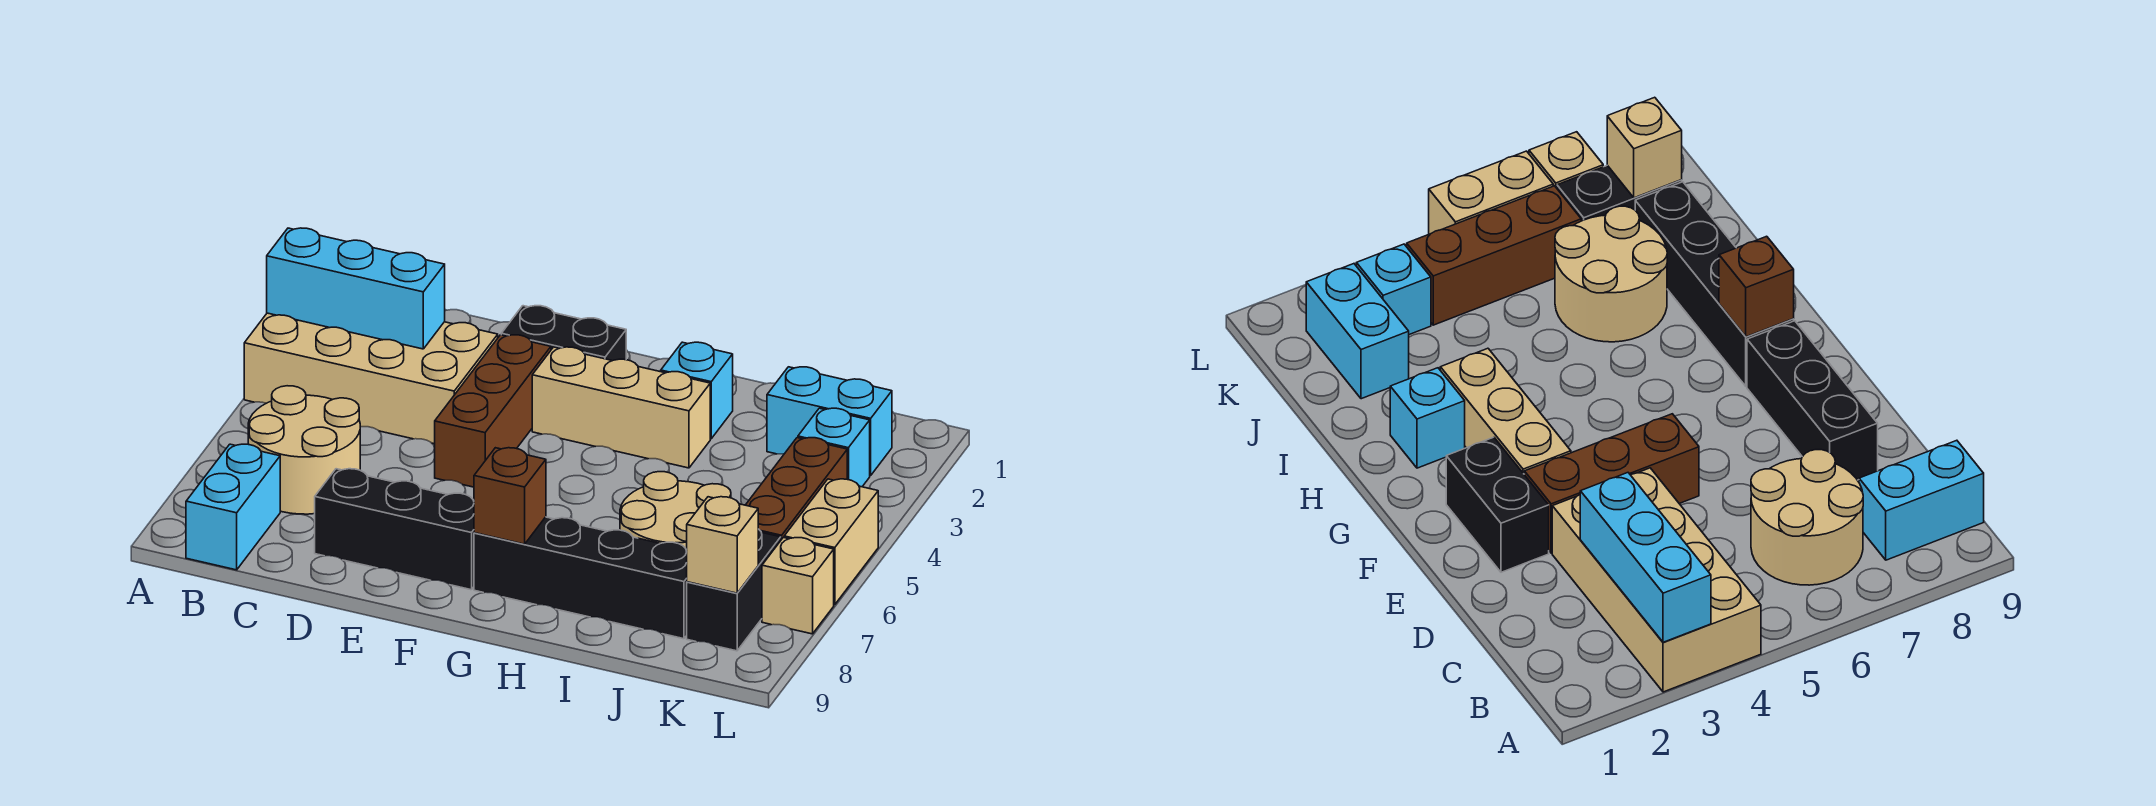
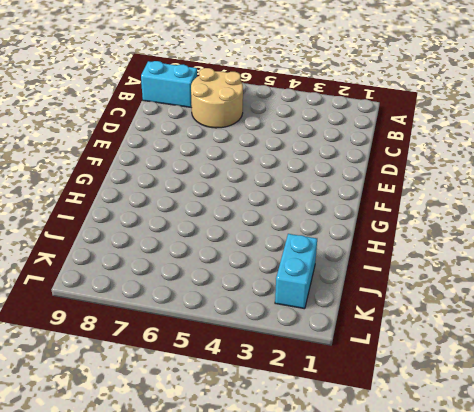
none -> tan 2x4 brick [244,313,498,444]
none -> black 1x3 brick [315,469,474,590]
none -> black 1x2 brick [501,306,626,361]

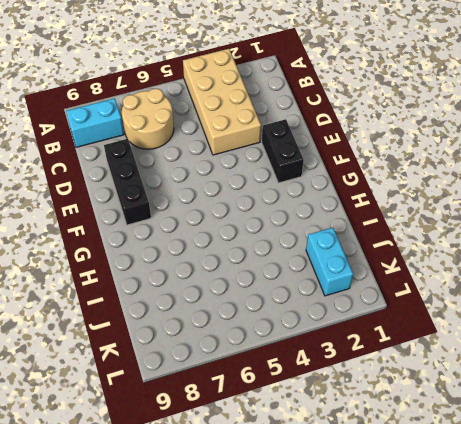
none -> brown 1x3 brick [435,335,551,487]
none -> tan 1x3 brick [532,347,710,468]
none -> black 1x4 brick [474,517,687,639]

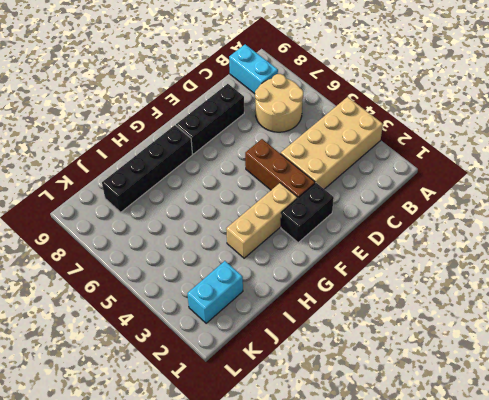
none -> cyan 1x1 brick [661,342,733,439]
none -> tan 2x2 round brick [620,472,731,549]
none -> cyan 1x1 brick [798,408,870,487]

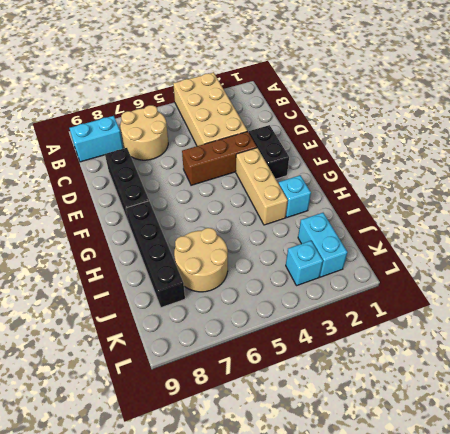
none -> brown 1x3 brick [746,438,847,540]
none -> black 1x2 brick [687,529,781,651]
none -> tan 1x2 brick [784,479,878,605]

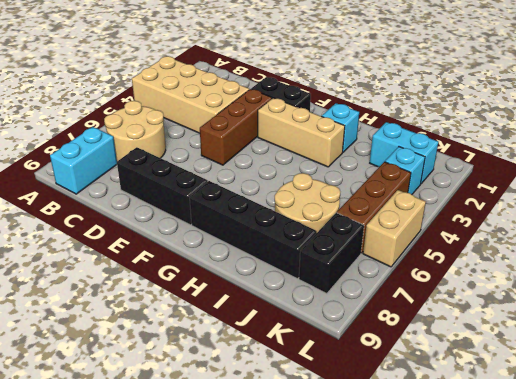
none -> tan 1x1 brick [762,537,834,634]
none -> cyan 1x3 brick [267,228,445,349]
none -> brown 1x1 brick [474,448,546,544]

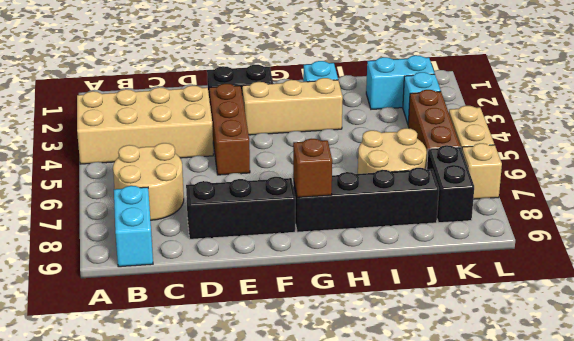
none -> cyan 1x3 brick [267,228,445,349]
none -> tan 1x1 brick [687,497,758,593]

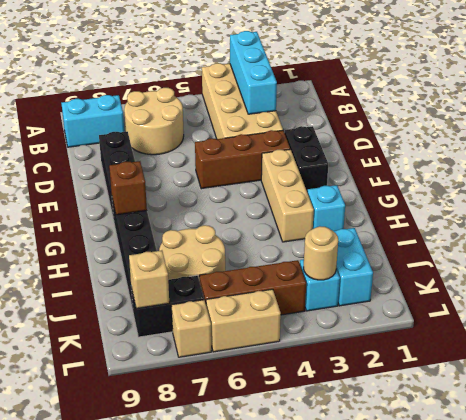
tan 1x1 round brick [304,226,338,280] -> none

